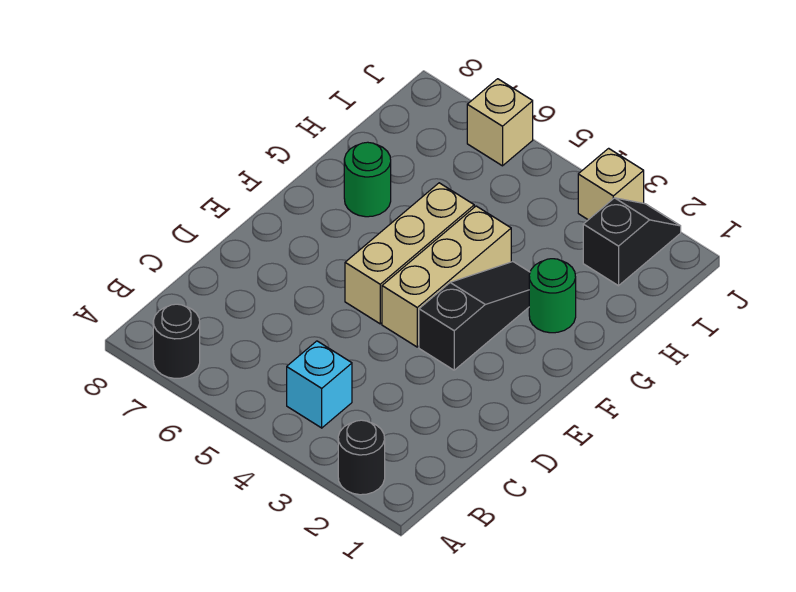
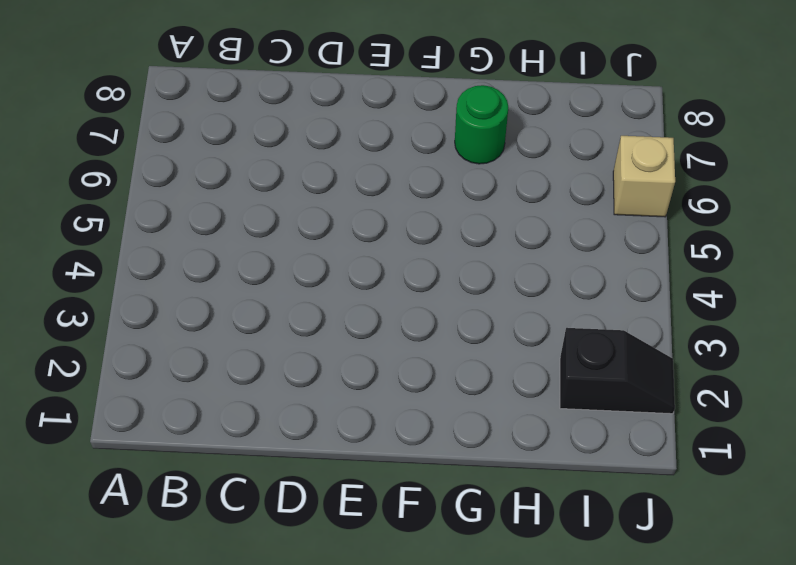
none -> black 1x1 round brick [338,420,385,495]
none -> black 1x1 round brick [153,304,200,378]

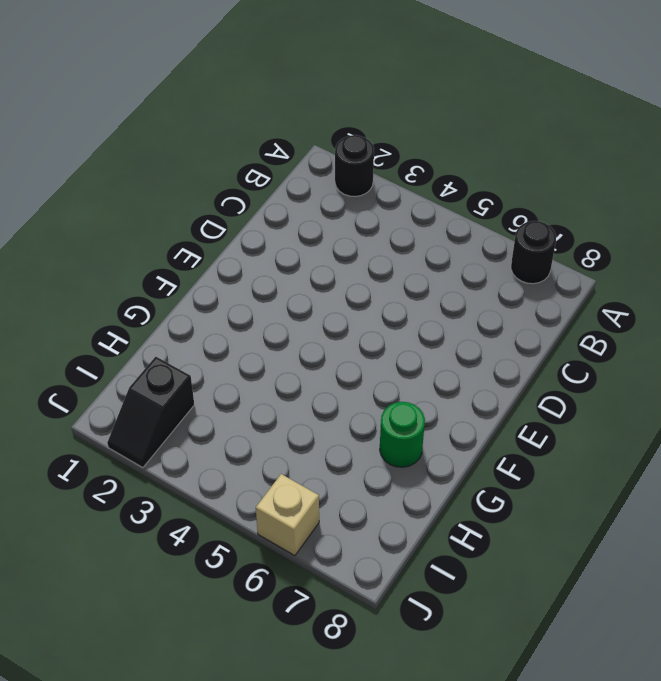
none -> cyan 1x1 brick [287,341,352,428]
none -> black 1x3 slope [419,262,530,370]

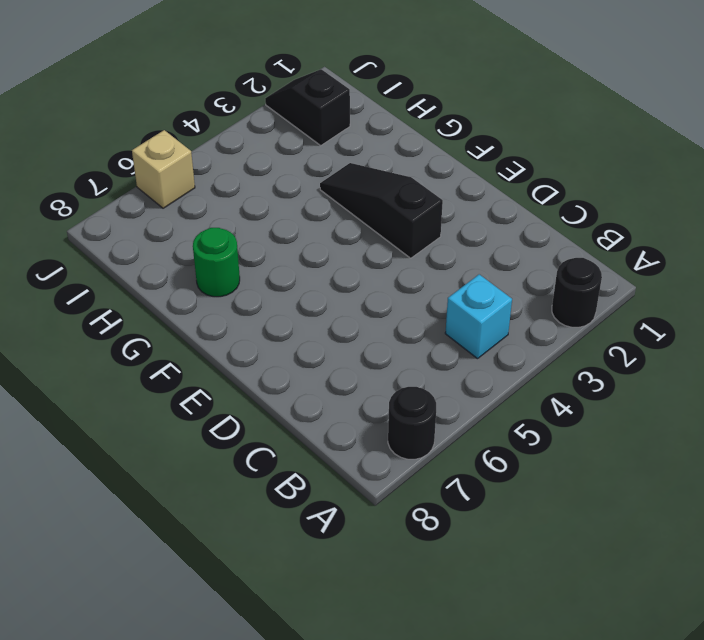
none -> tan 1x3 brick [382,206,511,347]
none -> tan 1x3 brick [345,183,474,324]

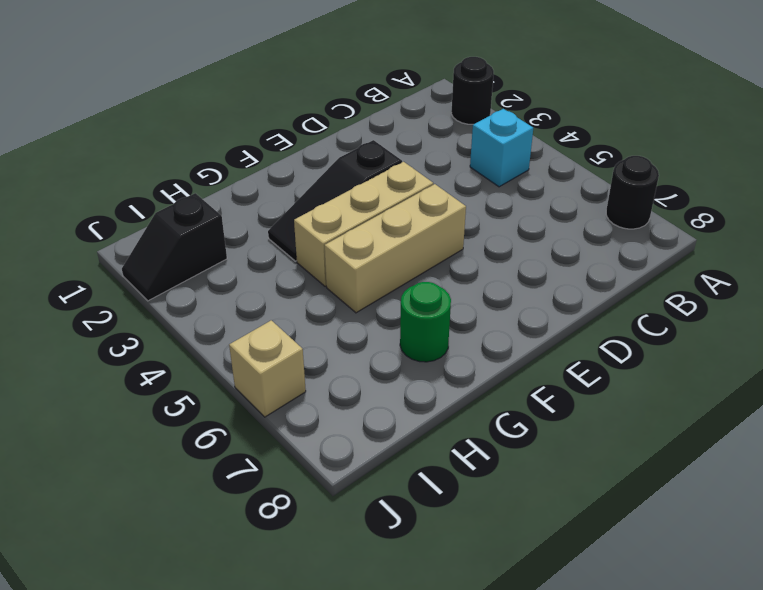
none -> green 1x1 round brick [529,259,576,333]
none -> tan 1x1 brick [578,148,644,220]

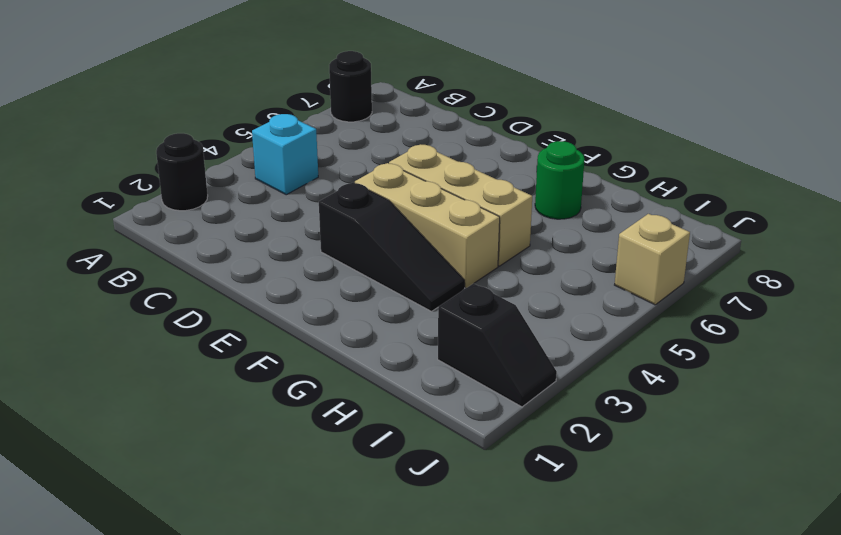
none -> green 1x1 round brick [529,259,576,333]
none -> tan 1x1 brick [578,148,644,220]

